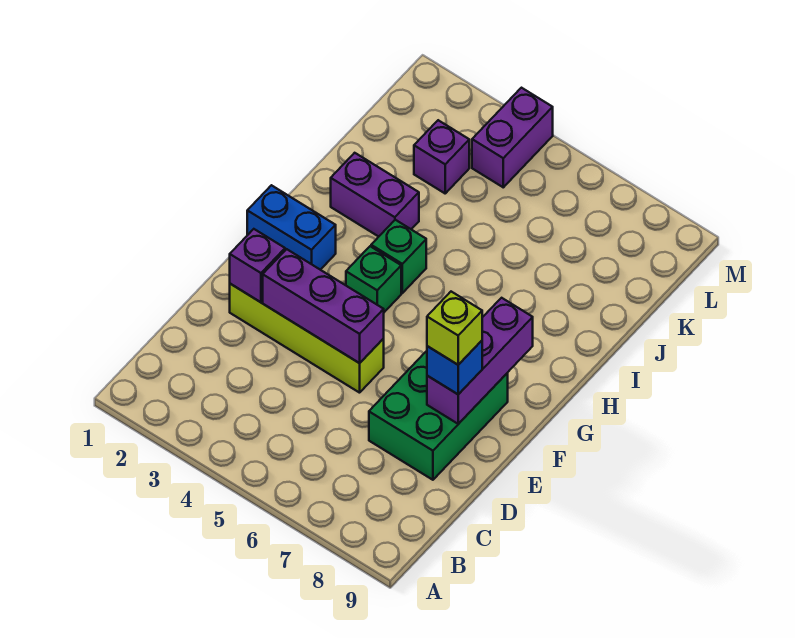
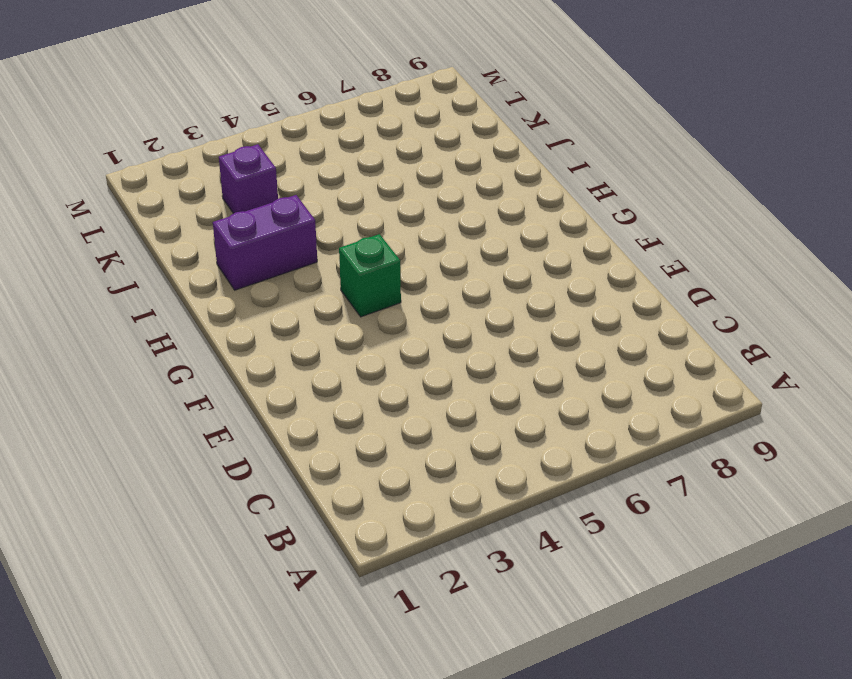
none -> green 2x3 brick [369,351,508,480]
none -> lime 1x4 brick [230,284,384,393]
none -> blue 1x2 brick [247,185,336,270]

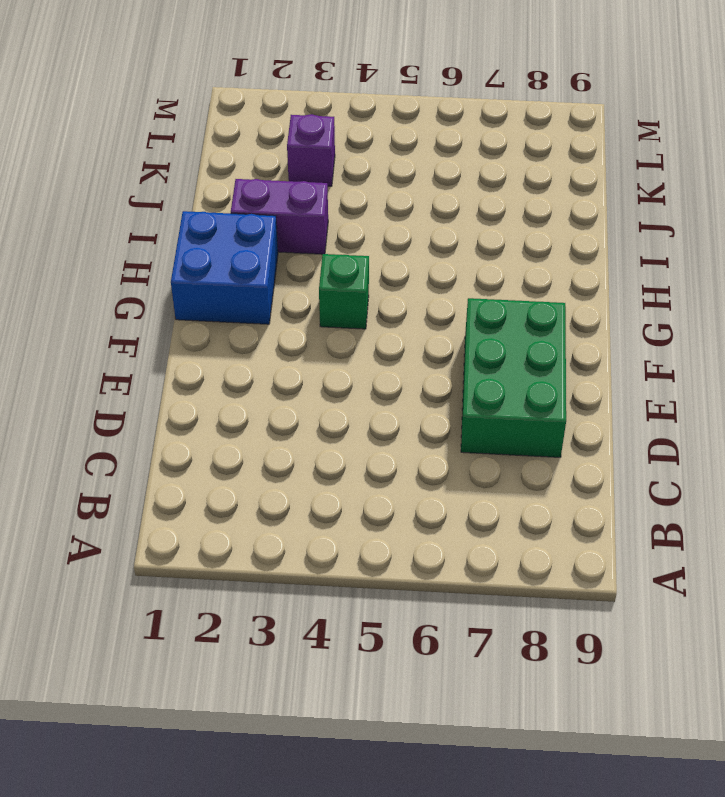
blue 2x2 brick [171,211,278,324] -> blue 1x2 brick [247,185,336,270]
none -> lime 1x4 brick [230,284,384,393]
none -> green 1x1 brick [371,220,426,293]
none -> purple 1x2 brick [472,88,553,187]

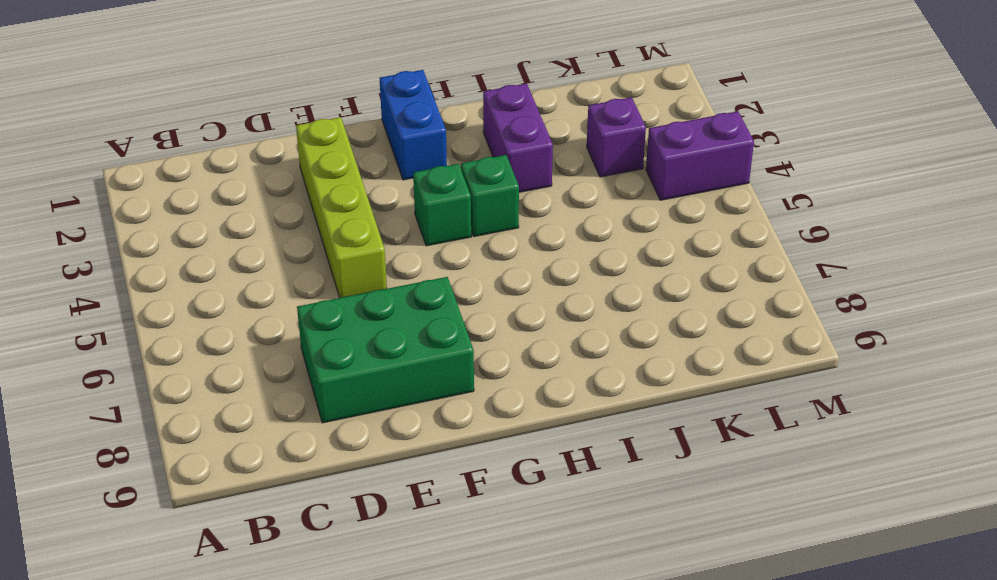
none -> purple 1x1 brick [230,229,285,302]
none -> purple 1x3 brick [263,249,384,363]
none -> purple 1x3 brick [427,298,533,424]

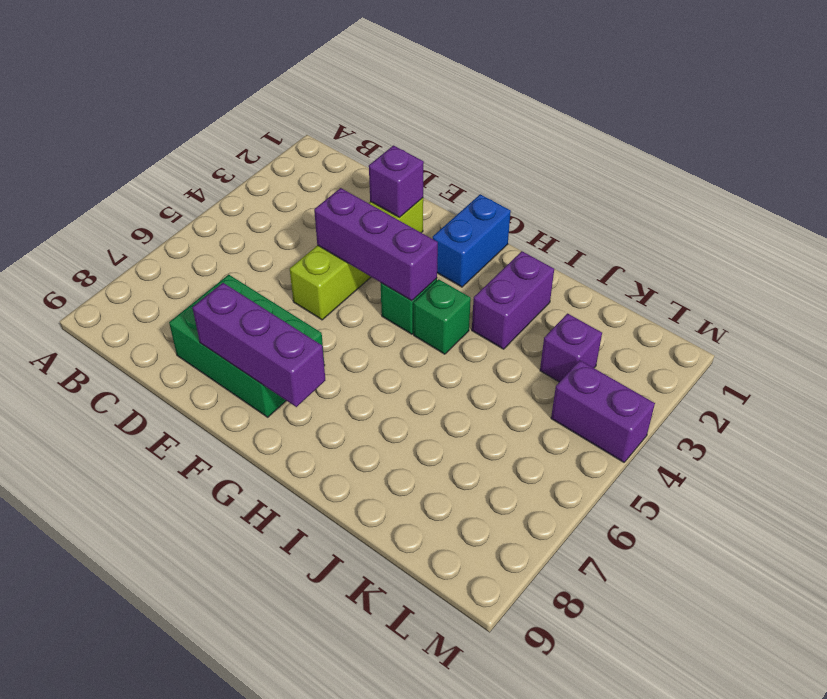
purple 1x3 brick [314,188,438,301] -> purple 1x3 brick turned to [263,249,384,363]
none -> blue 1x1 brick [427,341,482,394]
none -> lime 1x1 brick [427,292,482,365]

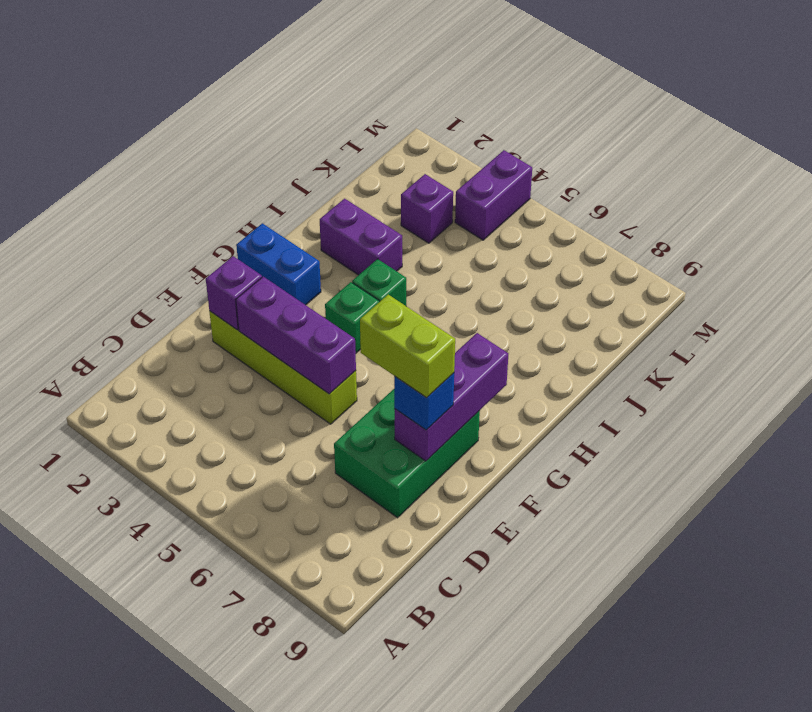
lime 1x2 brick [360,295,455,398] -> lime 1x1 brick [427,292,482,365]

